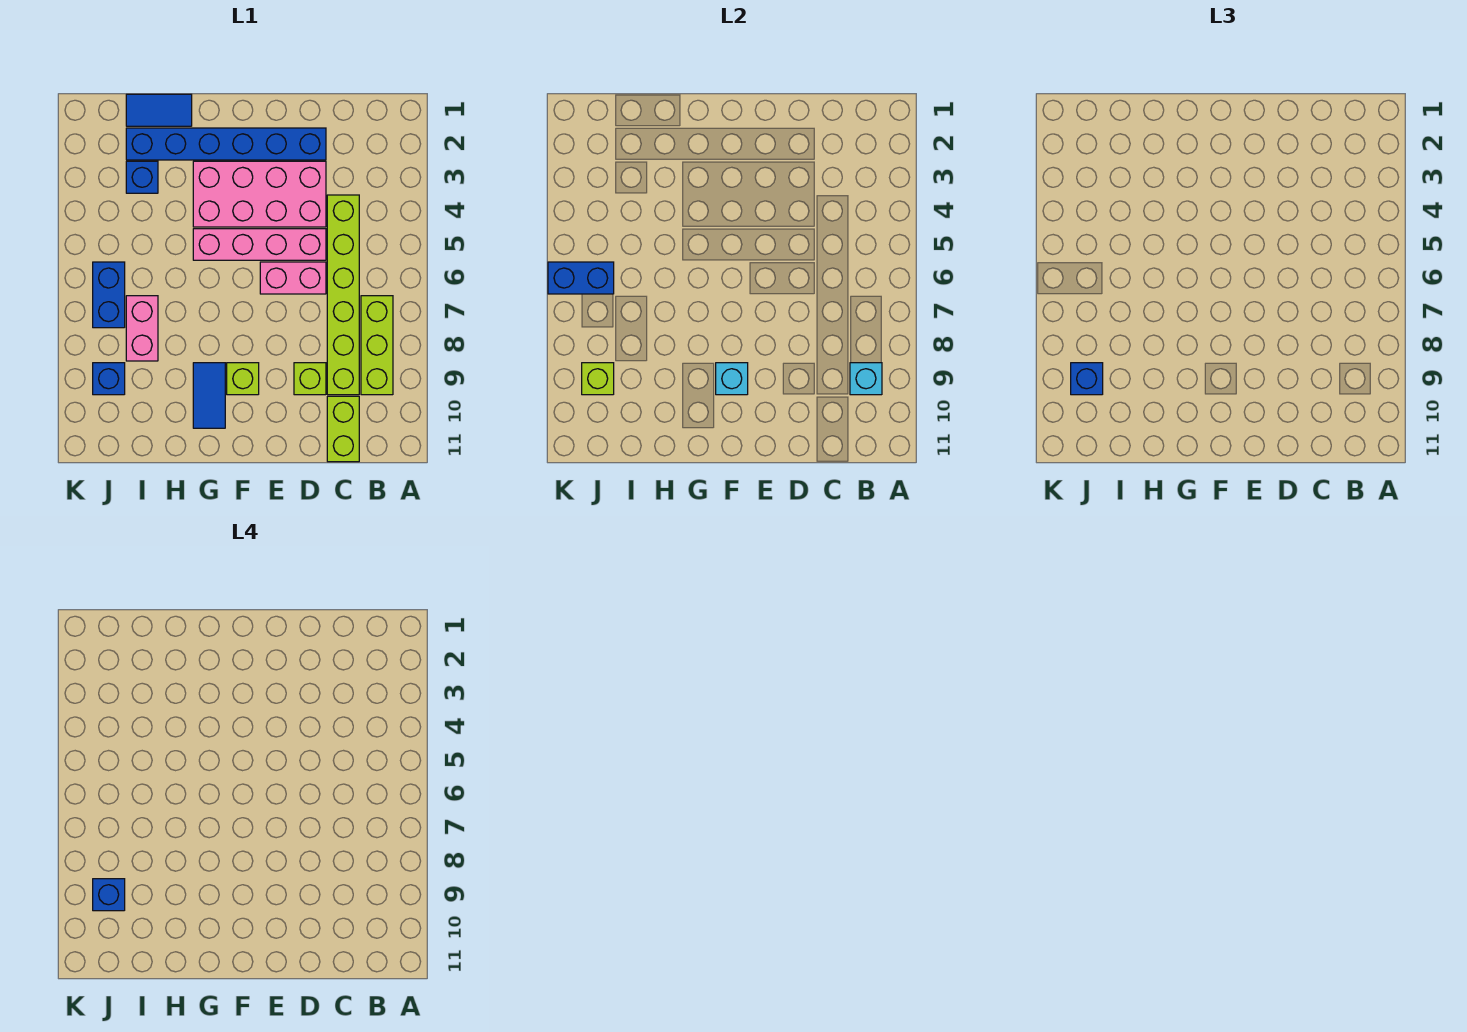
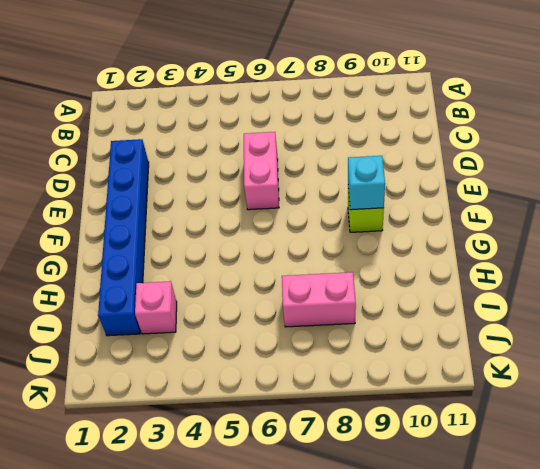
pink 1x1 brick [135,281,177,334] -> blue 1x1 brick [126,161,158,193]
none -> lime 1x3 brick [361,296,393,395]
none -> lime 1x6 brick [327,195,359,395]
none -> lime 1x2 brick [327,396,359,462]

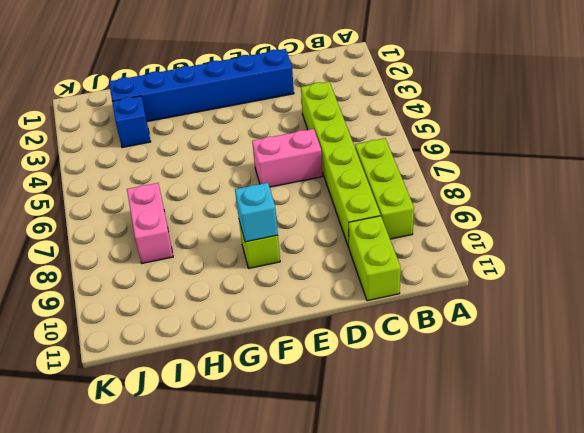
none -> pink 2x4 brick [193,161,326,227]
none -> pink 1x4 brick [193,229,326,260]
none -> lime 1x1 brick [294,363,326,395]

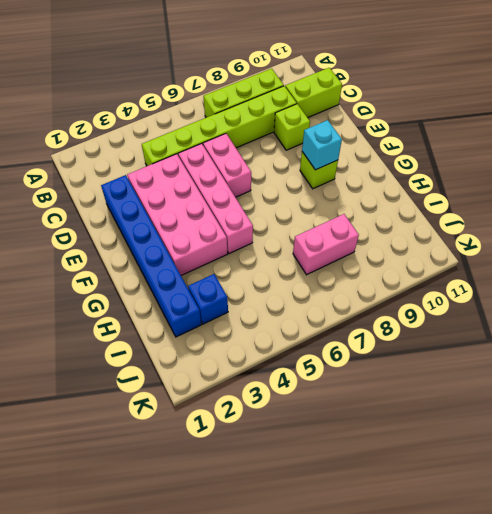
none -> blue 1x2 tile [193,363,225,428]
none -> blue 1x2 tile [126,94,192,126]
none -> blue 1x2 brick [93,262,125,328]

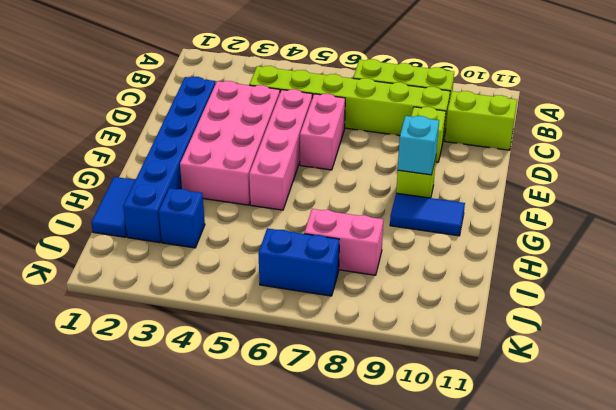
none -> blue 1x1 brick [93,363,125,395]
none -> cyan 1x1 brick [850,363,882,395]
none -> blue 1x2 brick [548,262,614,294]

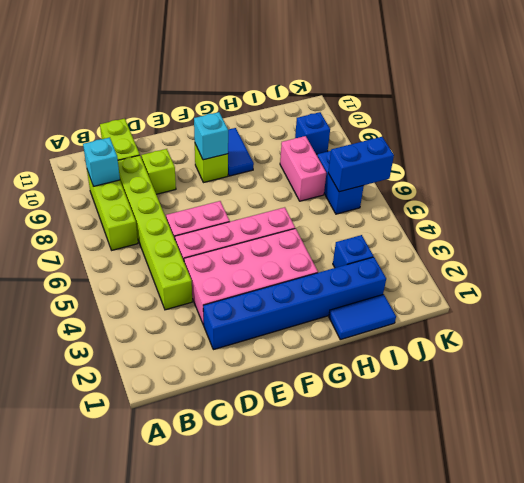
none -> lime 1x1 brick [582,363,614,395]
none -> blue 1x1 brick [1071,363,1103,395]
none -> blue 1x1 brick [93,879,125,911]

